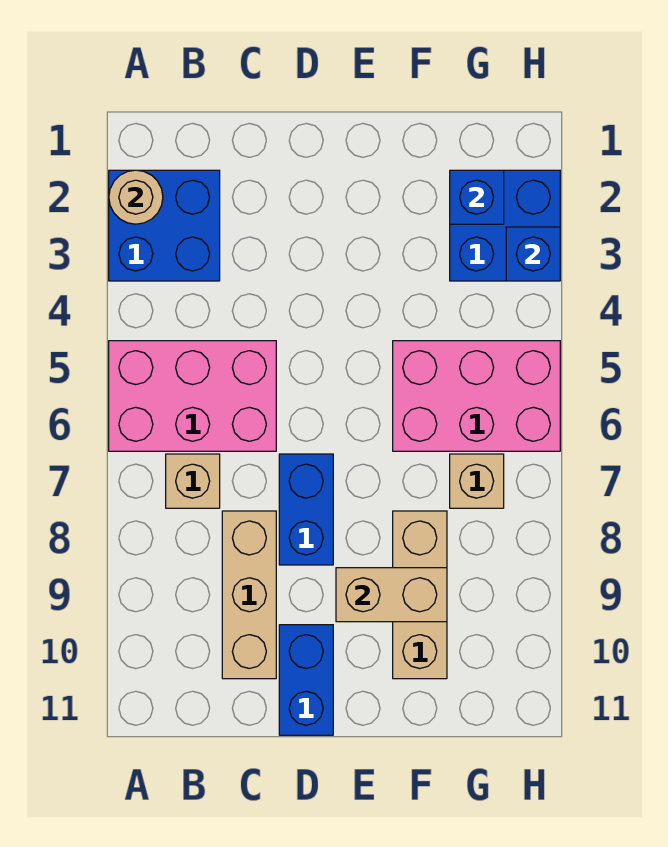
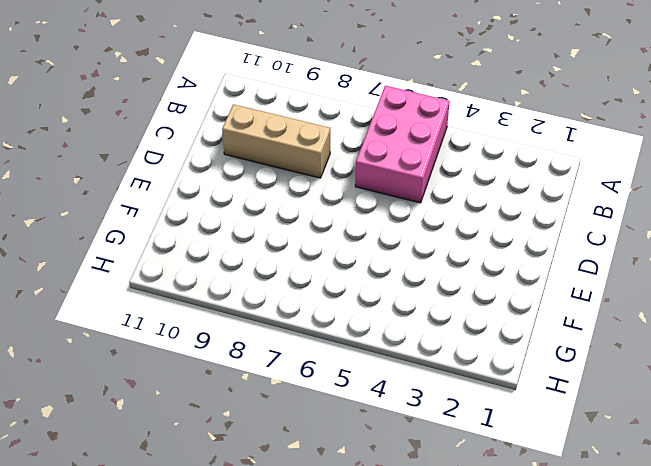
none -> blue 2x2 brick [109,170,220,281]
none -> tan 1x1 brick [166,454,220,508]
none -> blue 1x2 brick [279,454,333,565]

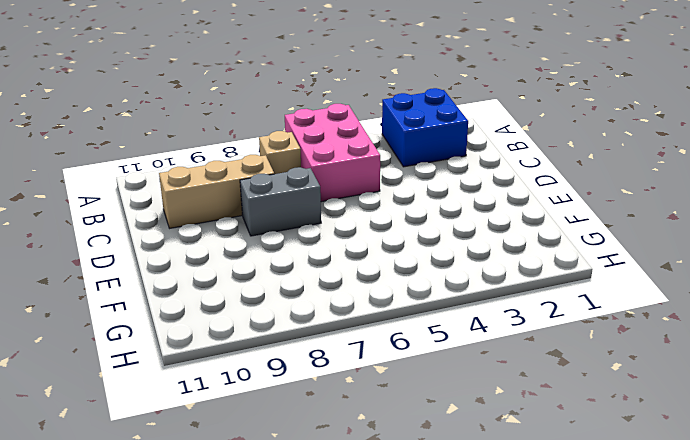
grey 1x2 brick [240,167,321,236] -> blue 1x2 brick [279,454,333,565]
none -> blue 1x2 brick [279,625,333,735]
none -> pink 2x3 brick [393,341,560,451]
none -> tan 1x3 brick [393,511,447,679]

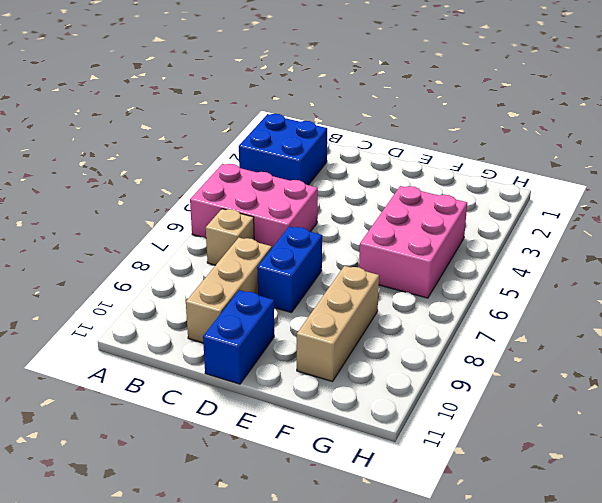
pink 2x3 brick [359,186,467,298] -> pink 2x3 brick turned to [393,341,560,451]
none -> blue 2x2 brick [450,170,560,281]
none -> tan 1x1 brick [450,454,504,508]
none -> tan 1x1 round brick [109,170,163,224]

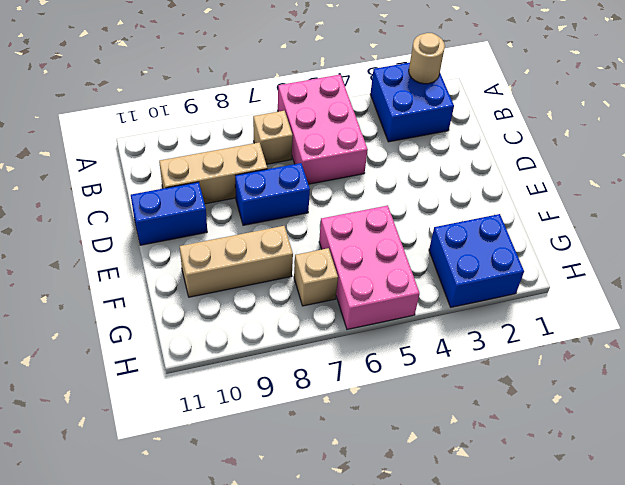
none -> tan 1x2 brick [336,568,447,622]
none -> blue 1x1 brick [450,170,504,224]
none -> blue 1x1 brick [506,227,560,281]

